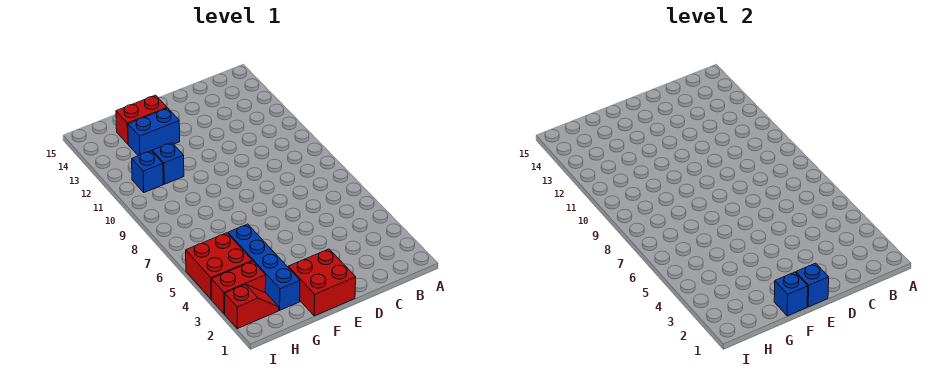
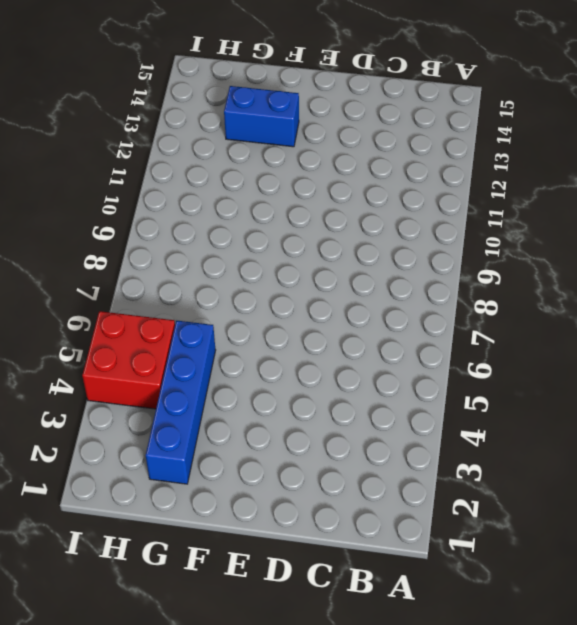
none -> red 2x2 brick [288,249,356,316]
none -> red 1x2 brick [116,95,167,144]

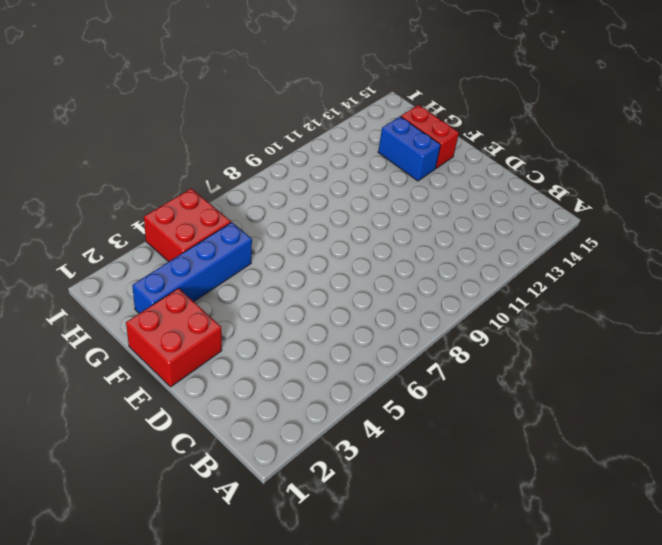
none -> blue 1x1 brick [152,143,184,184]
none -> red 1x2 slope [225,284,279,329]

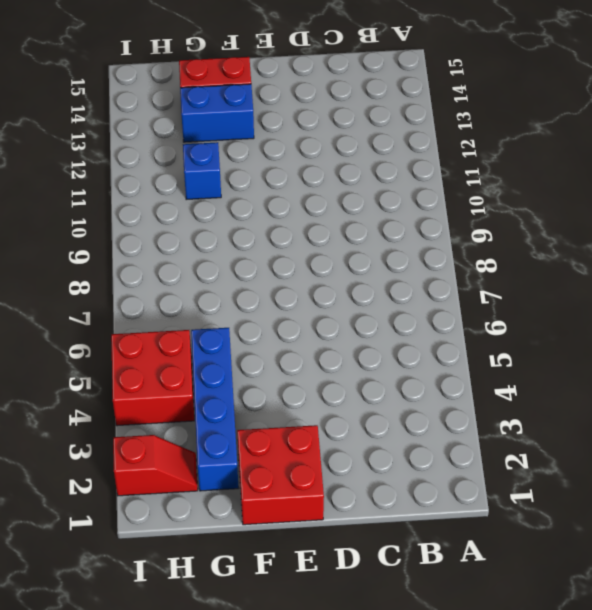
none -> red 1x2 brick [212,261,266,314]
none -> blue 1x1 brick [132,151,163,192]

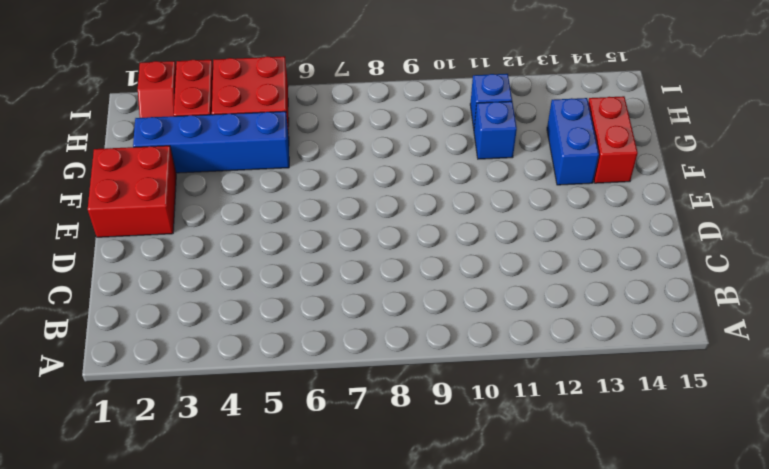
none -> blue 1x1 brick [796,263,829,307]
none -> blue 1x1 brick [774,272,808,316]

